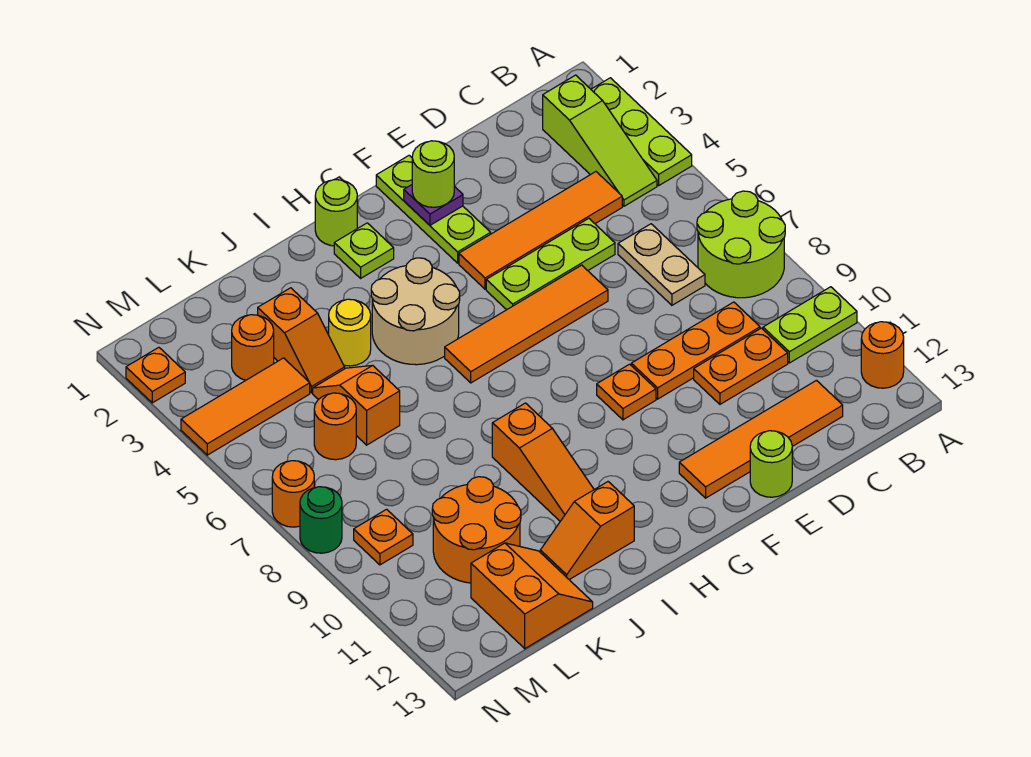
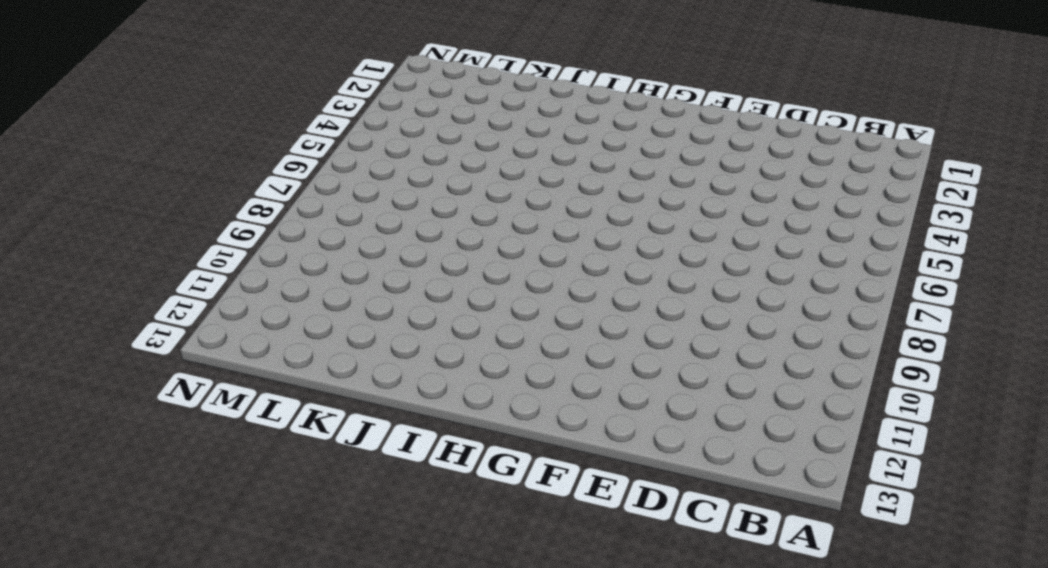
none -> lime 1x3 plate [591,78,692,185]
none -> lime 2x2 round brick [697,191,785,298]
none -> lime 1x2 plate [763,287,857,363]
none -> orange 1x1 round brick [861,322,904,388]

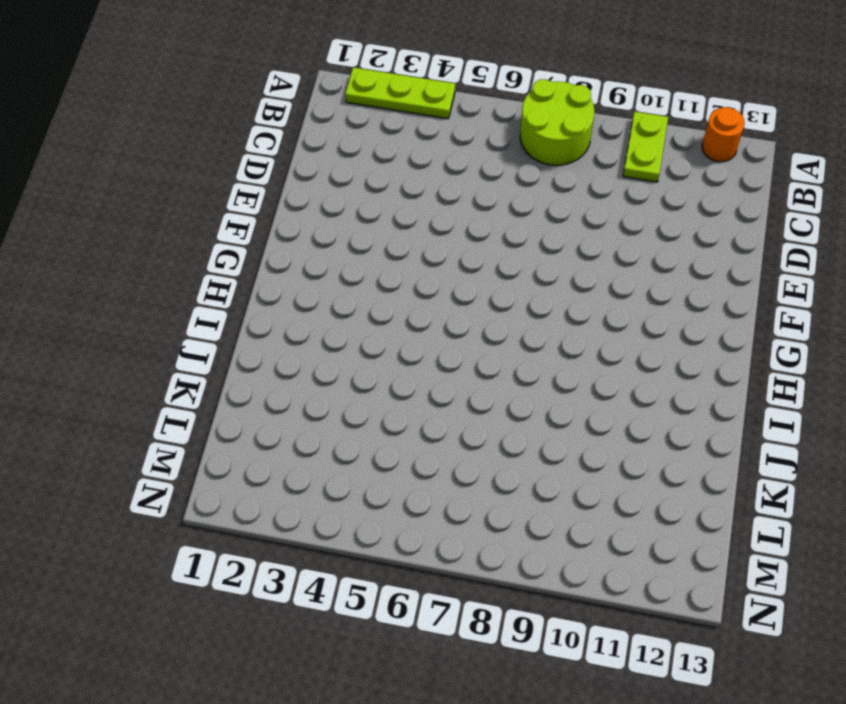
none -> lime 1x3 slope [543,75,657,206]
none -> orange 1x4 tile [459,172,622,289]
none -> tan 1x2 plate [618,224,705,305]
none -> orange 1x3 plate [631,302,760,399]

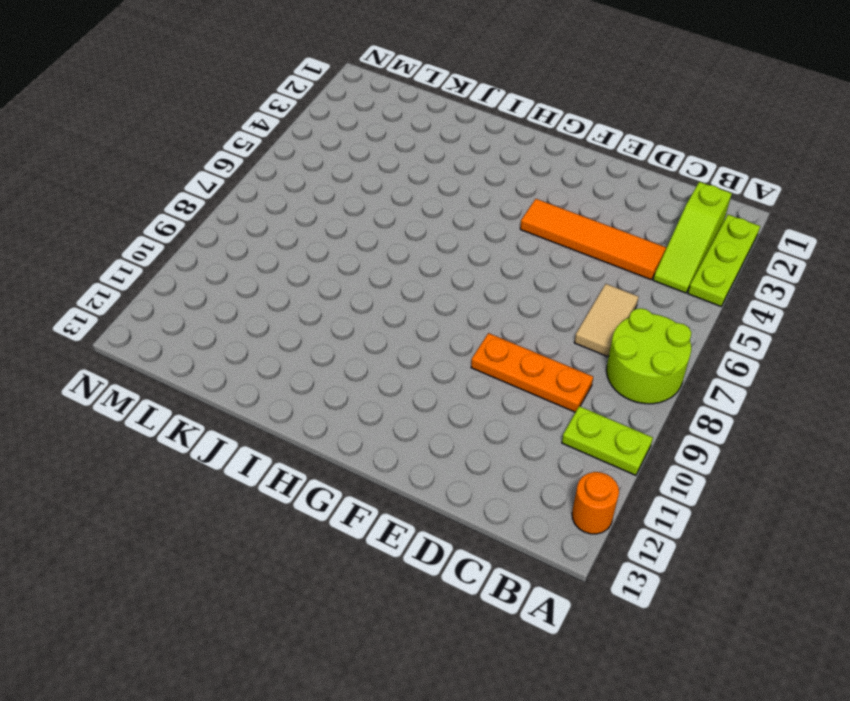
tan 1x2 tile [574,284,639,357] -> tan 1x2 plate [618,224,705,305]
none -> orange 1x2 plate [694,328,788,404]
none -> orange 1x4 tile [679,380,843,498]
none -> lime 1x3 plate [486,218,615,310]
none -> orange 1x4 tile [445,265,608,383]

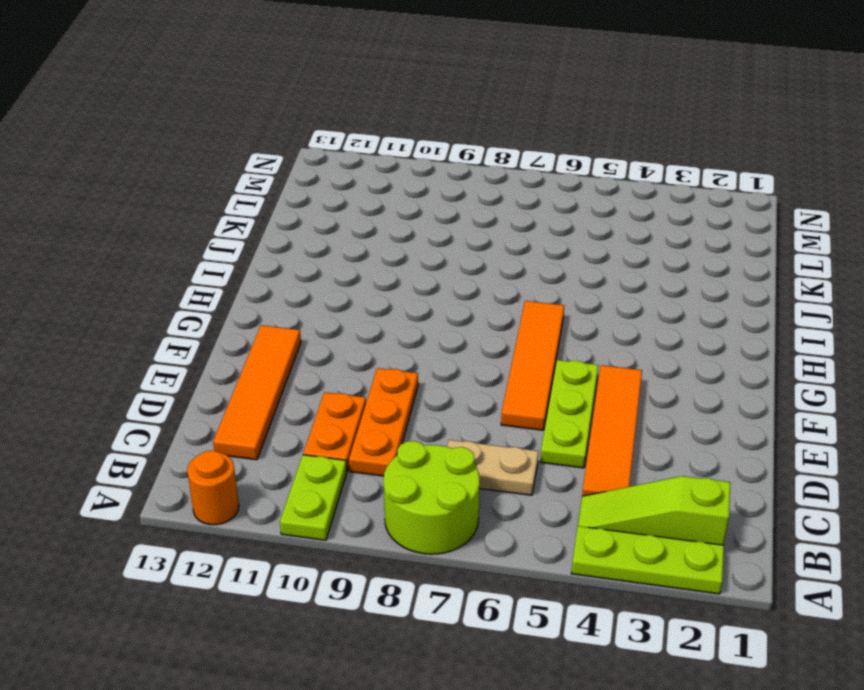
none -> lime 1x1 round brick [750,431,792,497]
none -> lime 1x3 plate [376,155,491,263]
none -> orange 1x1 plate [597,364,656,420]
none -> lime 1x1 round brick [315,180,357,246]

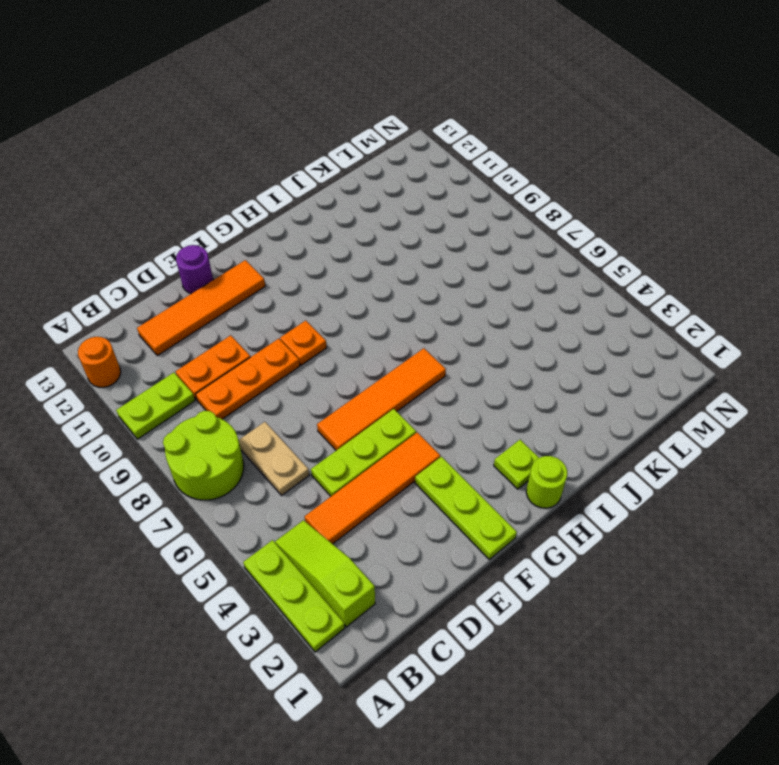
purple 1x1 round brick [176,245,213,294] -> lime 1x1 round brick [750,431,792,497]
none -> tan 2x2 round brick [371,258,460,365]
none -> orange 1x3 slope [492,403,594,521]
none -> orange 1x2 slope [540,482,634,580]
none -> yellow 1x1 round brick [329,299,371,366]

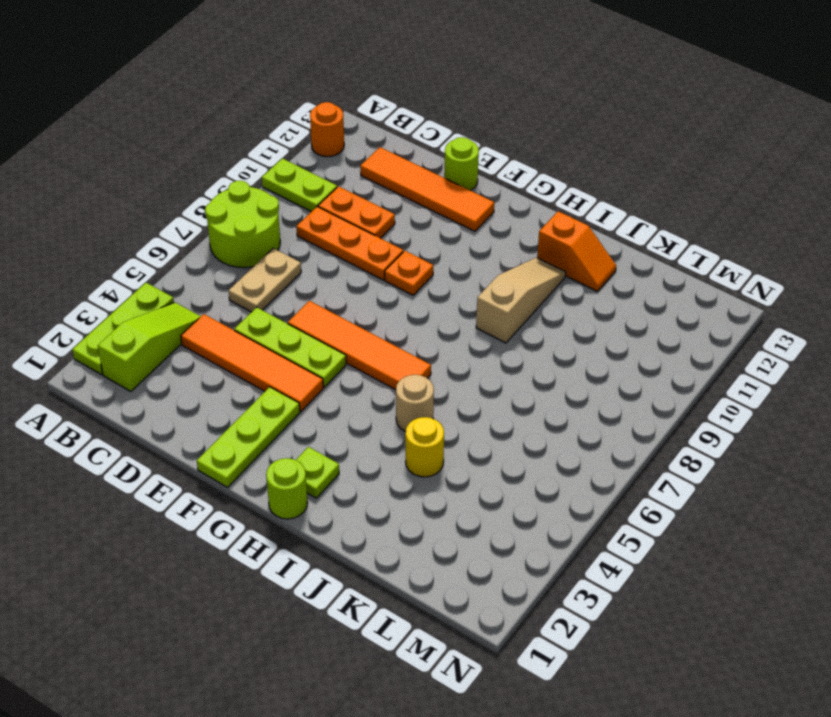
tan 1x1 round brick [396,375,434,432] -> tan 2x2 round brick [371,258,460,365]
tan 1x3 slope [476,257,566,343] -> orange 1x3 slope [492,403,594,521]
none -> orange 1x2 slope [258,288,345,393]
none -> orange 1x2 slope [313,365,400,445]
none -> orange 2x2 round brick [432,477,521,583]
none -> orange 2x2 slope [471,543,593,649]

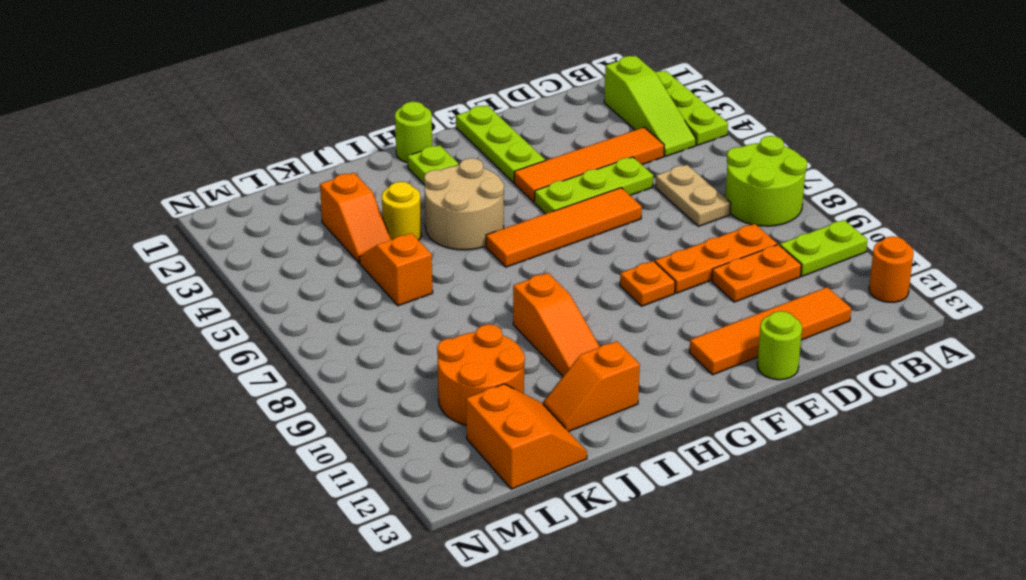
none -> orange 1x1 round brick [232,315,274,380]
none -> orange 1x3 tile [181,358,310,455]
none -> orange 1x1 round brick [314,393,356,460]
none -> orange 1x1 plate [354,509,413,565]

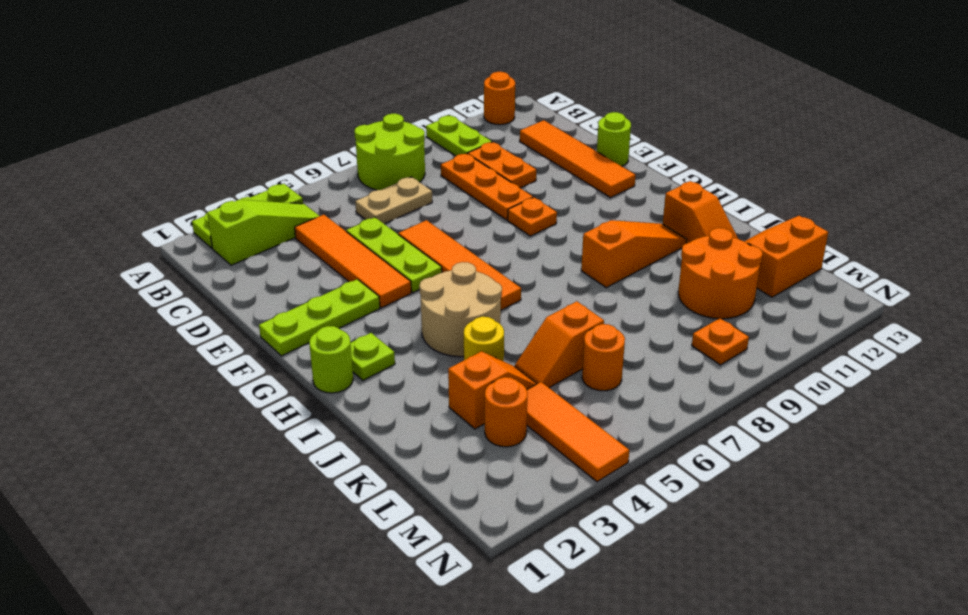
none -> orange 1x1 plate [126,347,185,403]
none -> orange 1x1 round brick [272,461,314,527]
none -> green 1x1 round brick [300,487,342,553]
none -> purple 1x1 plate [404,185,463,225]

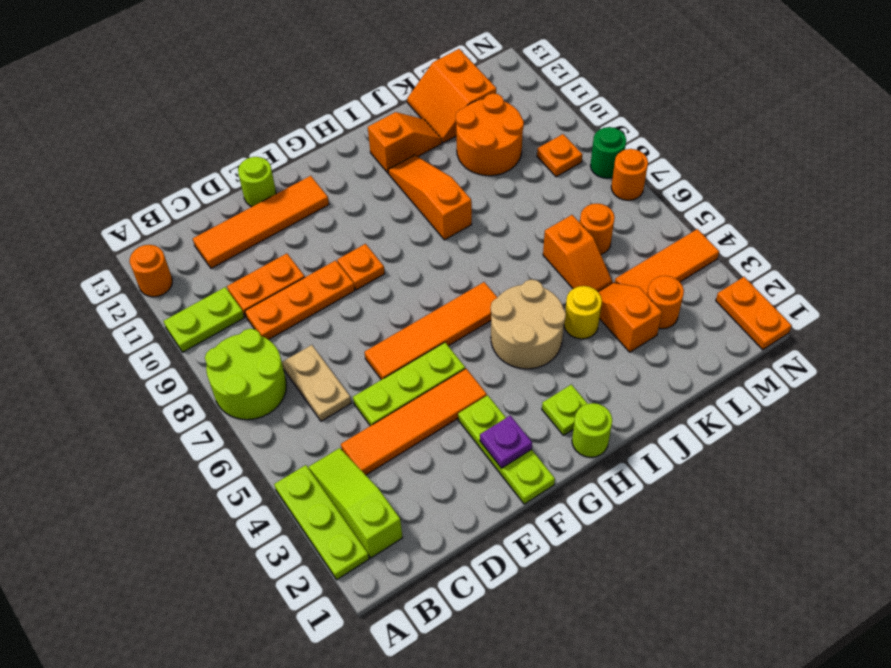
orange 1x2 plate [716,277,792,350] -> orange 1x1 plate [126,347,185,403]
none -> lime 1x1 round brick [412,141,454,207]

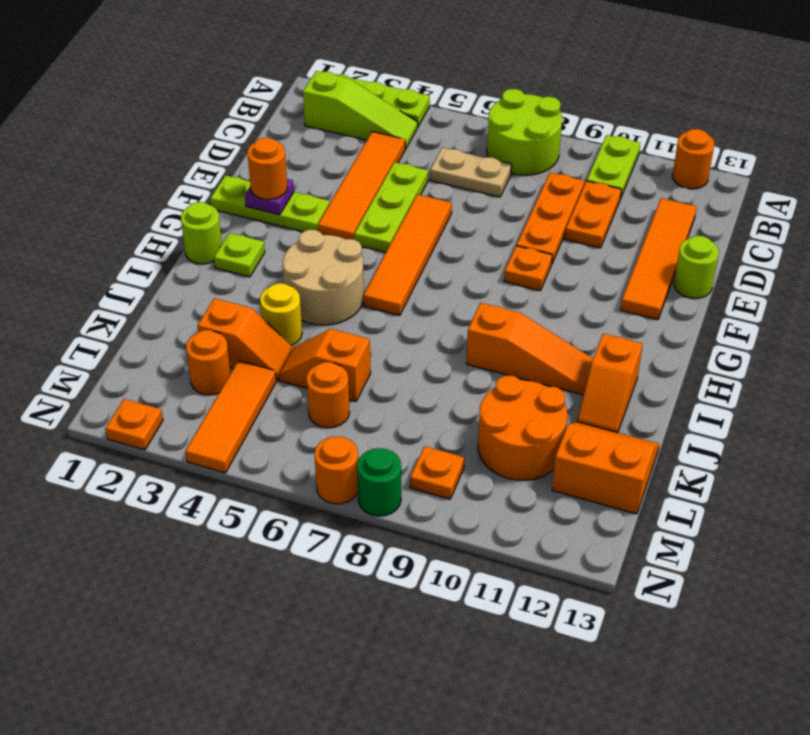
orange 1x1 round brick [247,138,287,200] -> lime 1x1 round brick [412,141,454,207]

